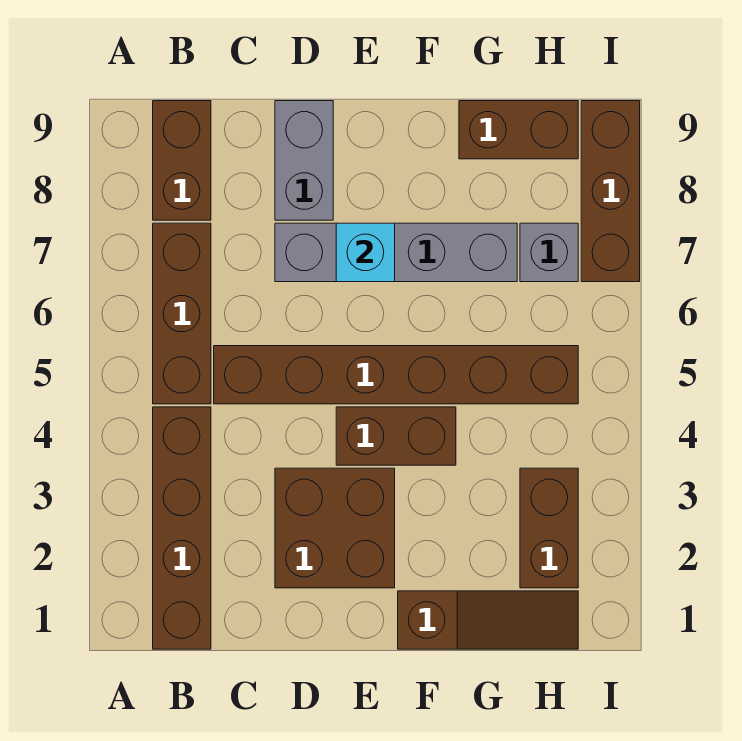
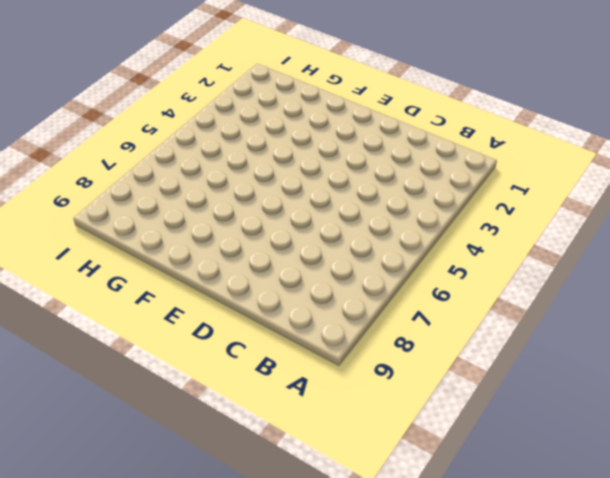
none -> brown 1x4 brick [153,407,211,649]
none -> brown 1x3 brick [153,223,211,404]
none -> brown 1x2 brick [153,101,211,220]

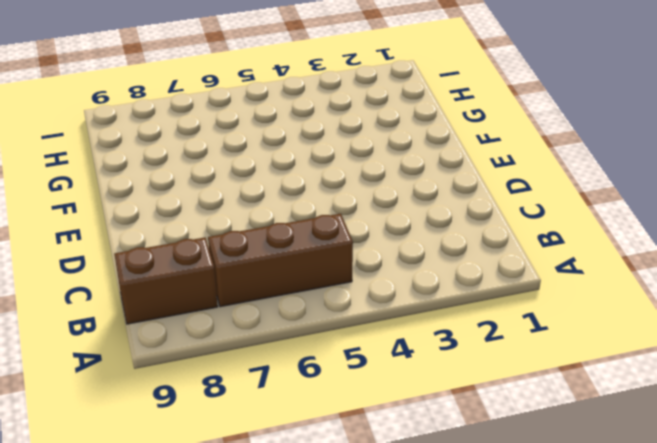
none -> brown 1x4 brick [153,407,211,649]
none -> brown 1x6 brick [214,346,578,404]
none -> brown 2x2 brick [275,468,395,588]

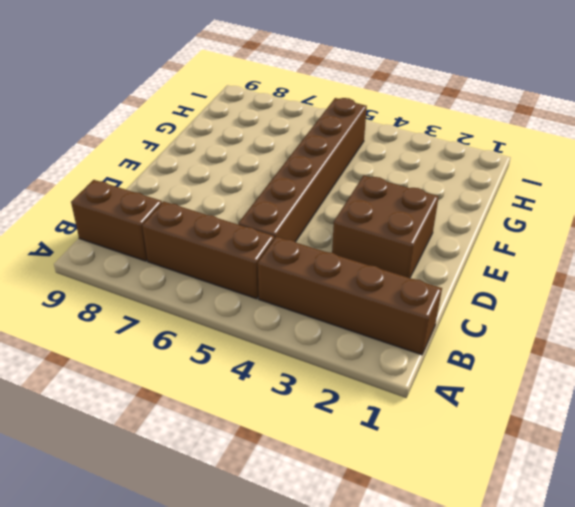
none -> grey 1x4 brick [275,223,517,282]
none -> grey 1x2 brick [275,101,333,220]
none -> brown 1x2 brick [336,407,456,465]

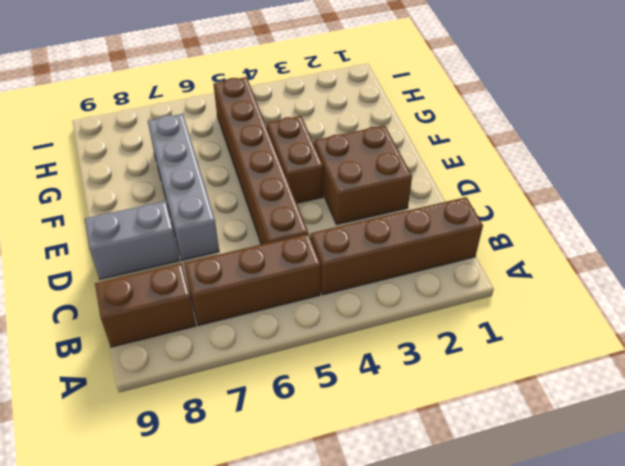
none -> brown 1x3 slope [398,591,578,649]
none -> brown 1x2 brick [459,101,578,159]
none -> brown 1x2 brick [520,468,578,588]

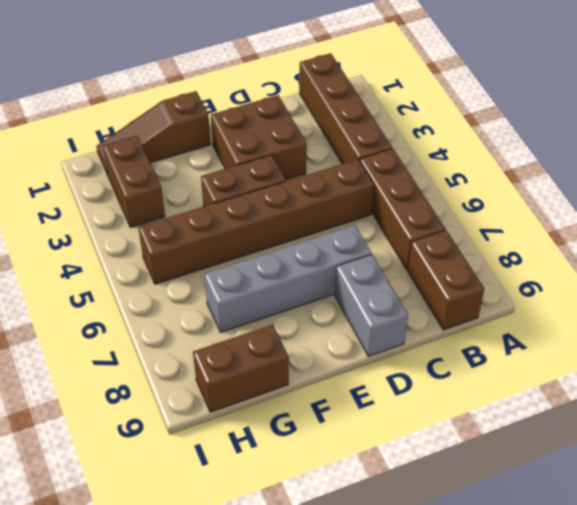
none -> grey 1x1 brick [520,223,578,282]
none -> brown 1x3 brick [581,101,640,282]
none -> cyan 1x1 brick [336,223,395,282]

